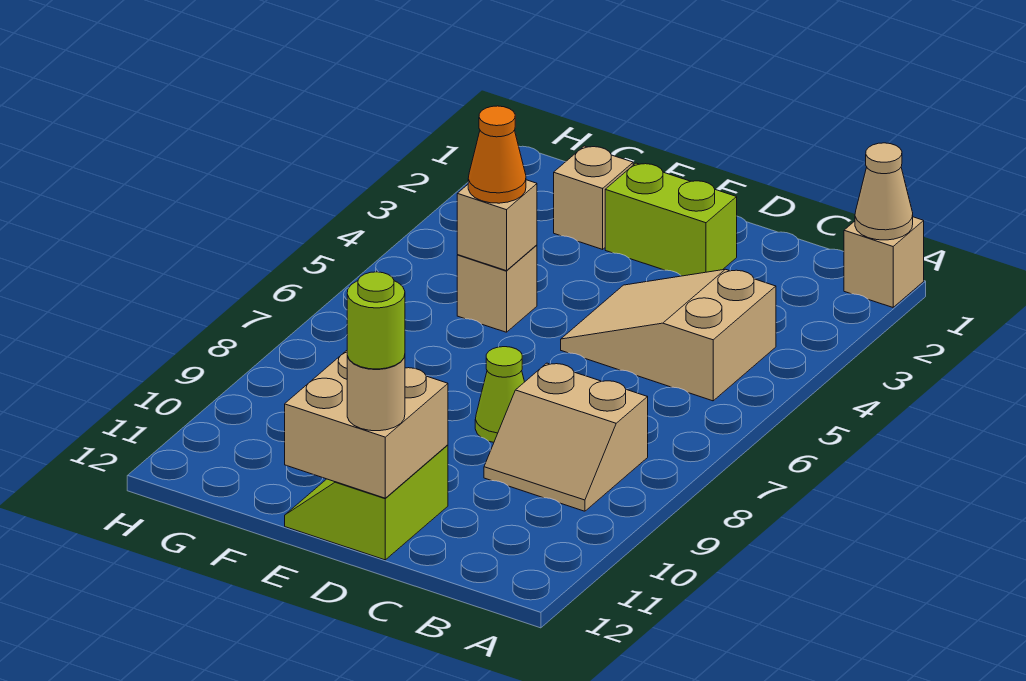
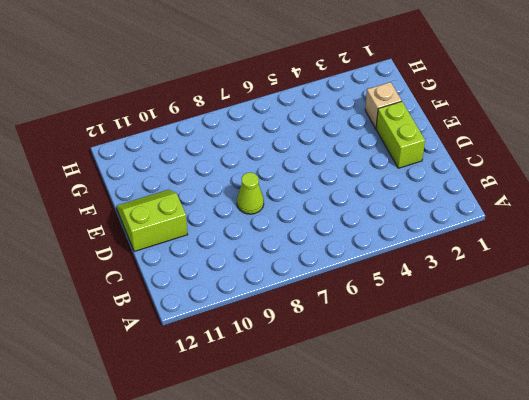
none -> tan 1x1 brick [844,217,924,307]
none -> tan 2x3 slope [561,269,776,401]
none -> tan 2x2 slope [484,363,648,511]

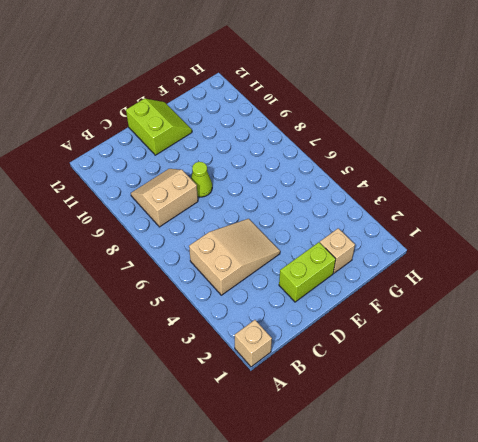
none -> tan 1x1 brick [457,245,537,332]
none -> tan 1x1 cone [855,143,913,240]
none -> tan 2x2 brick [285,351,448,498]

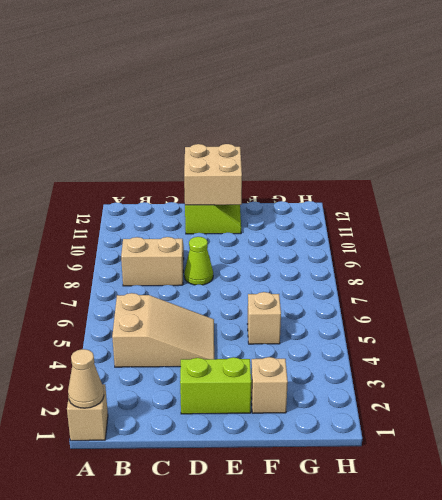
none -> tan 1x1 brick [457,180,537,271]
none -> tan 1x1 round brick [347,356,405,431]
none -> orange 1x1 cone [468,106,526,203]

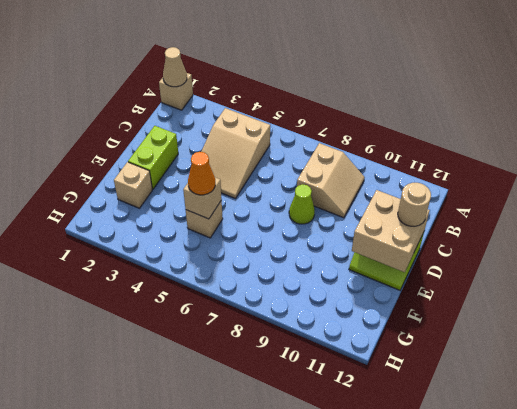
none -> lime 1x1 round brick [347,272,405,369]

